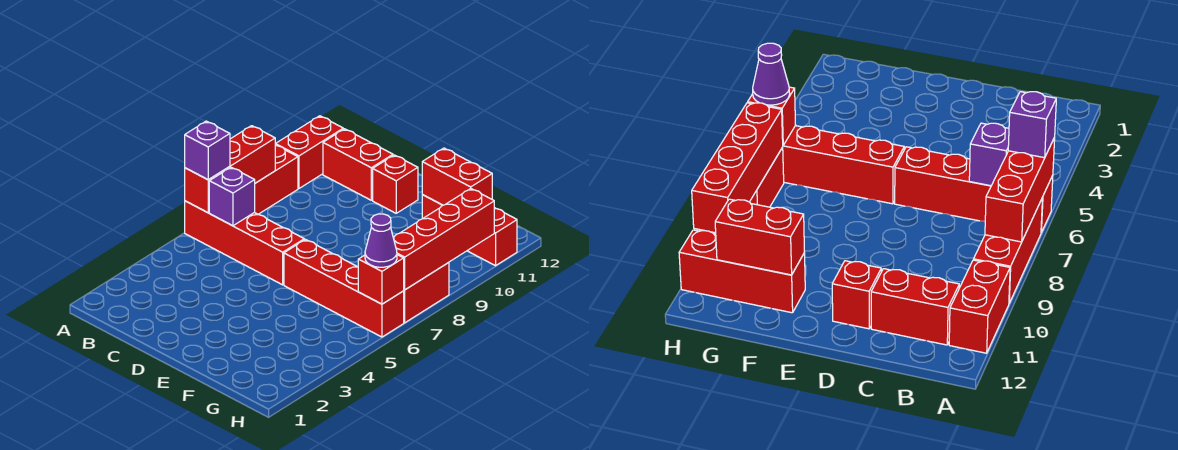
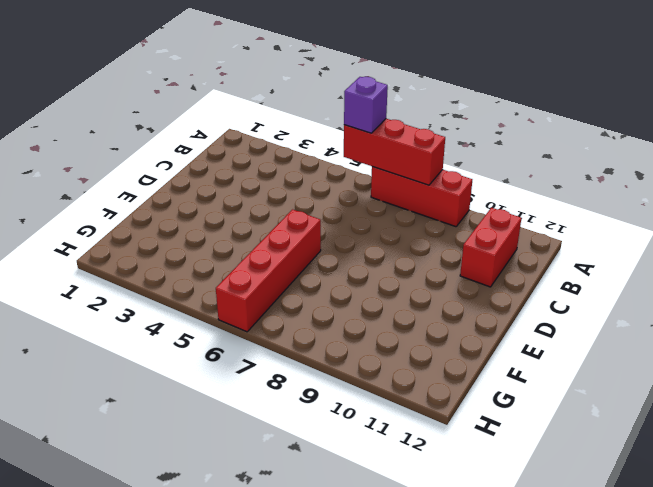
none -> red 1x4 brick [185,201,304,285]
none -> red 1x2 brick [275,116,343,188]
none -> red 1x1 brick [373,155,418,213]

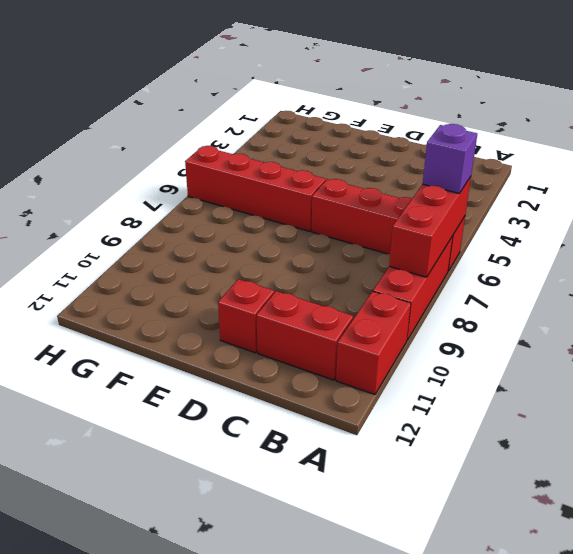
none -> red 1x3 brick [422,195,517,266]
none -> red 1x2 brick [404,263,449,323]
none -> purple 1x1 brick [209,167,255,226]

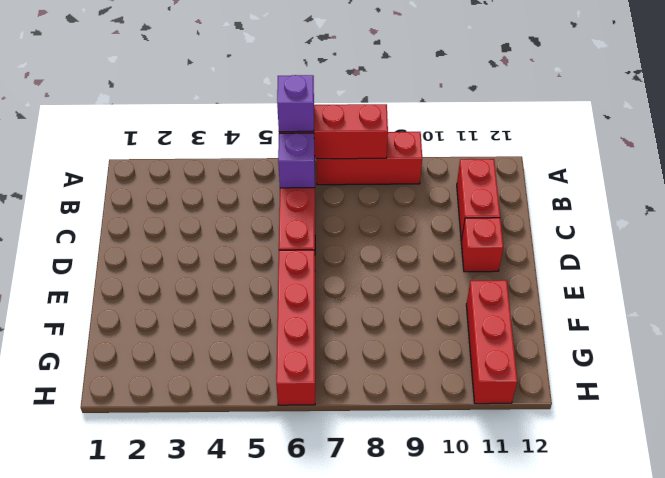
none -> red 1x2 brick [275,116,343,188]
none -> red 1x2 brick [404,263,449,323]
none -> red 1x2 brick [422,148,492,205]

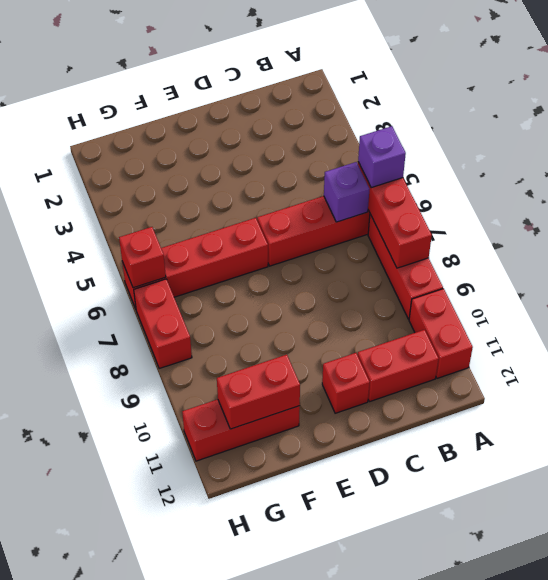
none -> red 1x4 brick [393,189,494,290]
none -> purple 1x1 cone [365,214,397,267]

